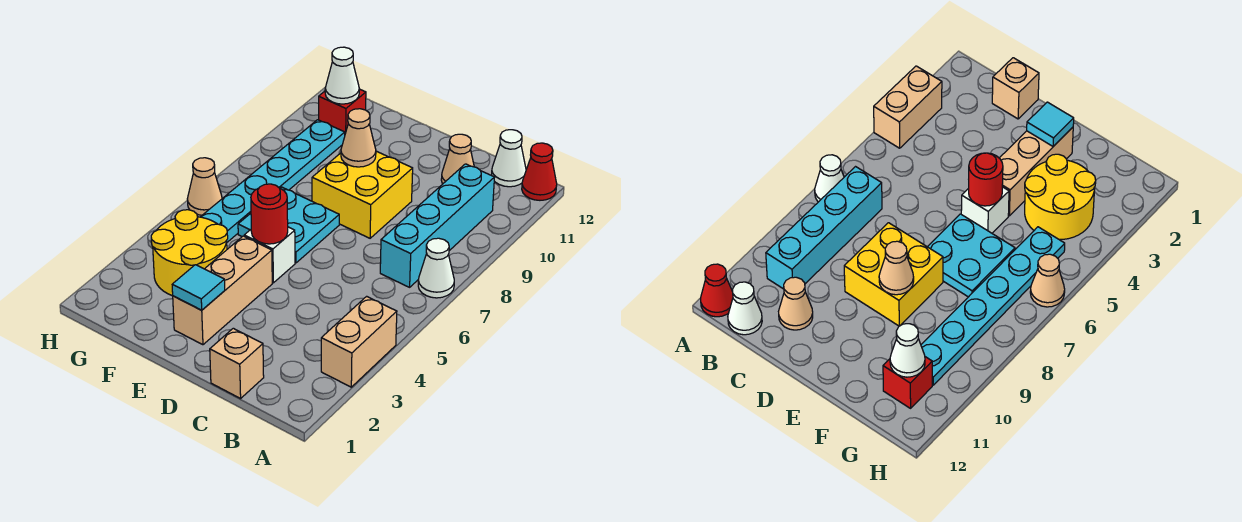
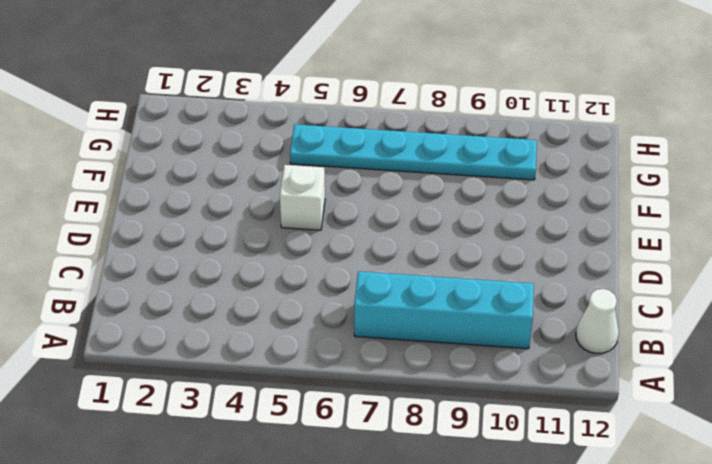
none -> tan 1x2 brick [321,296,397,387]
none -> white 1x1 cone [418,238,454,298]
none -> red 1x1 cone [522,143,557,200]

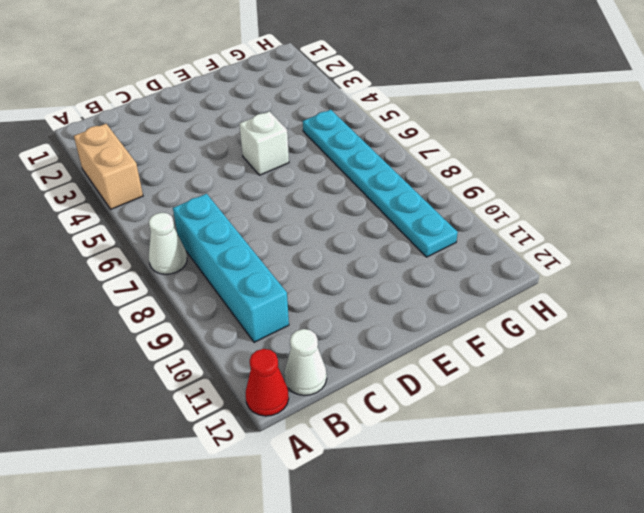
none -> tan 1x1 brick [210,328,264,399]
none -> tan 1x1 cone [441,134,474,184]
none -> yellow 2x2 brick [312,151,413,238]

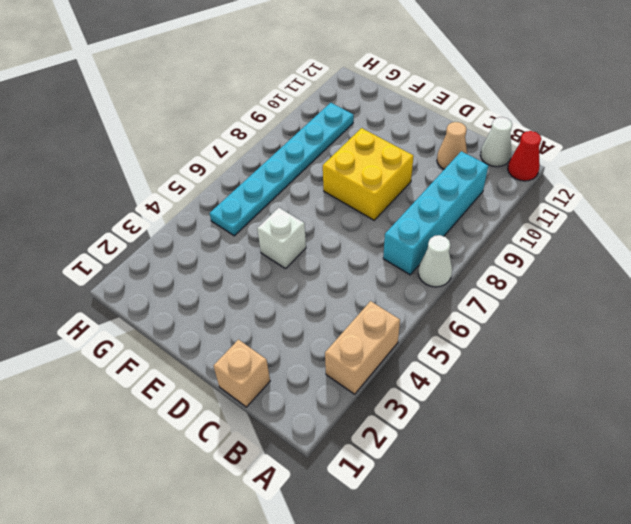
none -> tan 1x3 brick [173,236,272,345]
none -> cyan 2x2 plate [238,187,339,263]
none -> yellow 2x2 round brick [151,210,228,296]

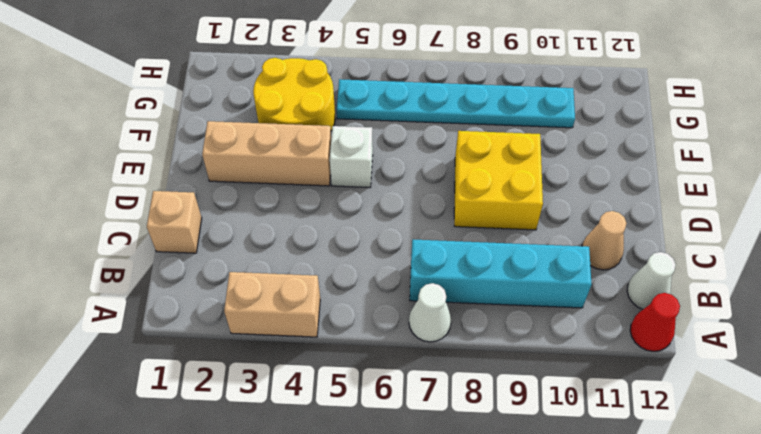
none -> cyan 2x2 plate [238,187,339,263]
none -> red 1x1 brick [319,89,366,134]
none -> tan 1x1 cone [187,158,222,215]

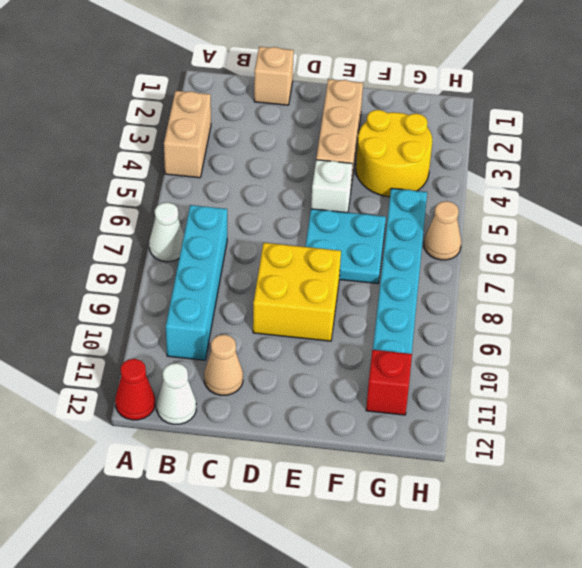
none -> cyan 1x1 tile [172,265,225,310]
none -> red 1x1 round brick [251,184,288,244]
none -> tan 1x1 cone [341,109,376,167]

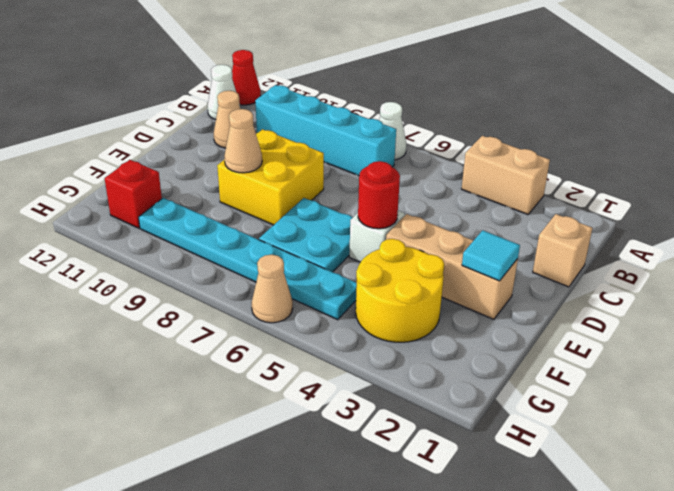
none -> white 1x1 cone [325,47,359,104]

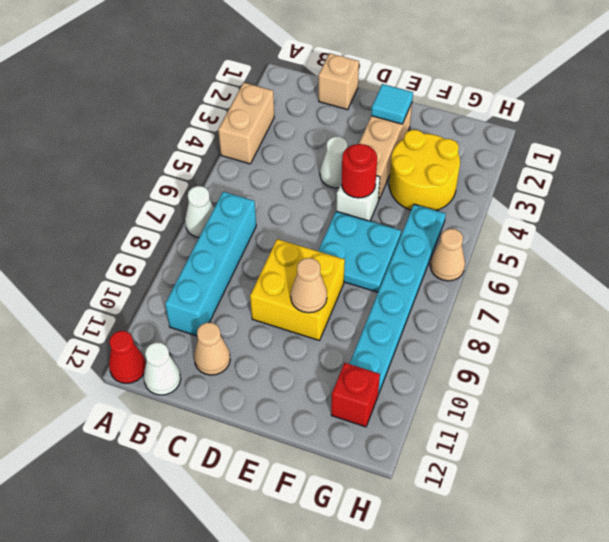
white 1x1 cone [320,137,347,188] -> white 1x1 cone moved to [325,47,359,104]

